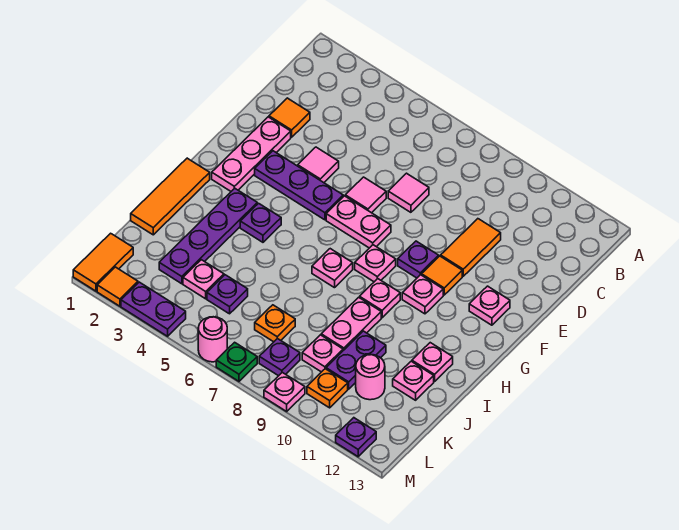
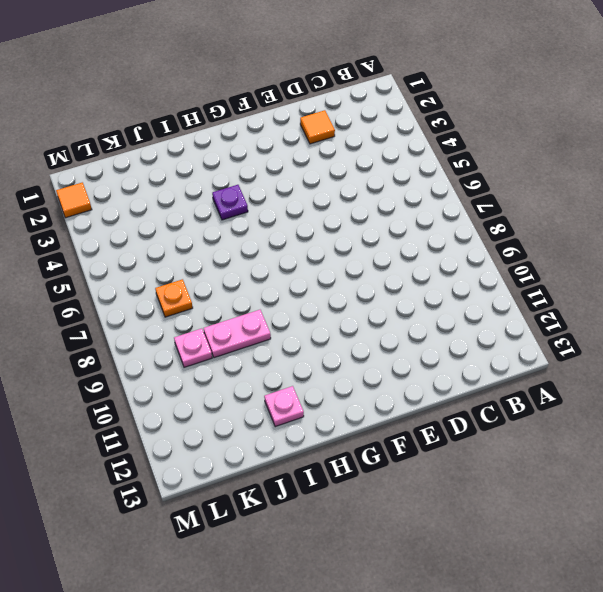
none -> pink 1x1 tile [388,173,429,212]
none -> orange 1x2 tile [441,219,501,276]
none -> pink 1x3 plate [212,117,291,191]
none -> pink 1x1 tile [298,147,339,183]

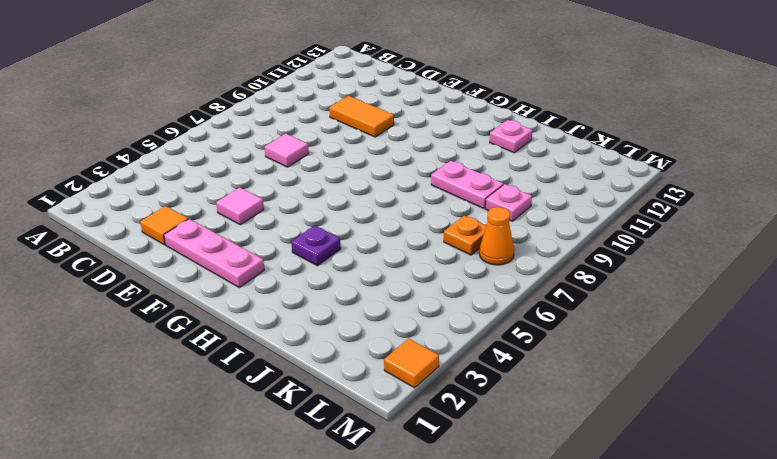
orange 1x1 cone [479,207,514,265] -> none
none -> pink 1x1 tile [345,177,386,213]
none -> purple 1x3 plate [255,151,343,220]
none -> pink 1x2 plate [326,196,391,248]
none -> purple 1x1 plate [398,241,439,278]

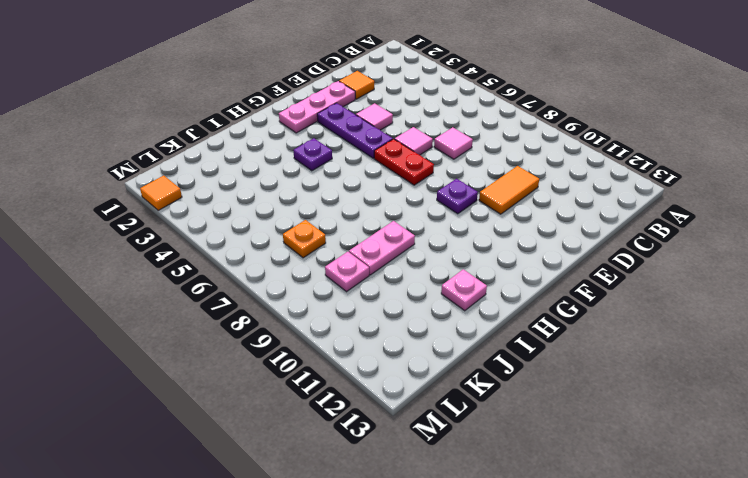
red 1x2 plate [374,139,434,185] -> pink 1x2 plate [326,196,391,248]
none -> orange 1x1 tile [422,256,462,295]
none -> pink 1x1 plate [469,286,510,325]
none -> pink 1x1 plate [355,245,396,282]
none -> pink 1x1 plate [402,275,443,314]

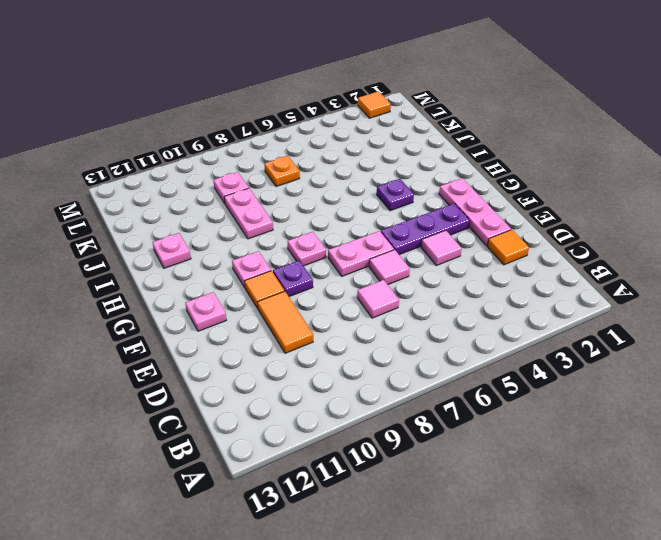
none -> orange 1x3 tile [131,158,210,235]
none -> purple 1x4 plate [159,188,257,284]
none -> pink 1x1 plate [312,249,353,288]
none -> pink 1x1 plate [360,279,400,318]

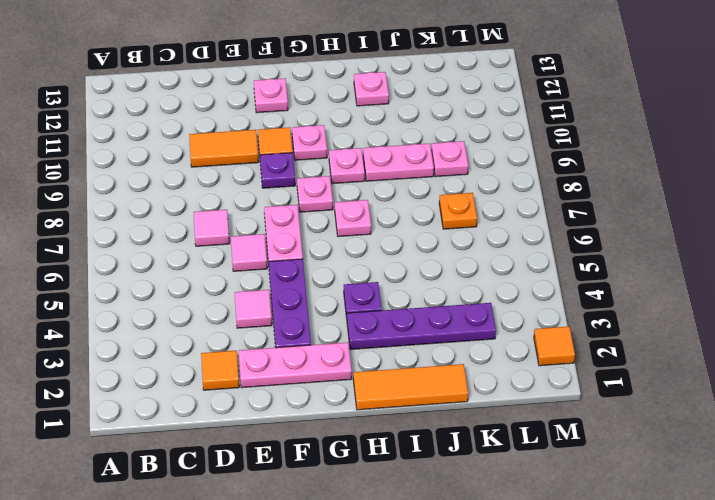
none -> purple 1x2 plate [326,331,386,389]
none -> pink 1x1 plate [393,361,434,400]
none -> pink 1x1 plate [183,260,224,299]
none -> purple 1x1 plate [207,275,248,314]

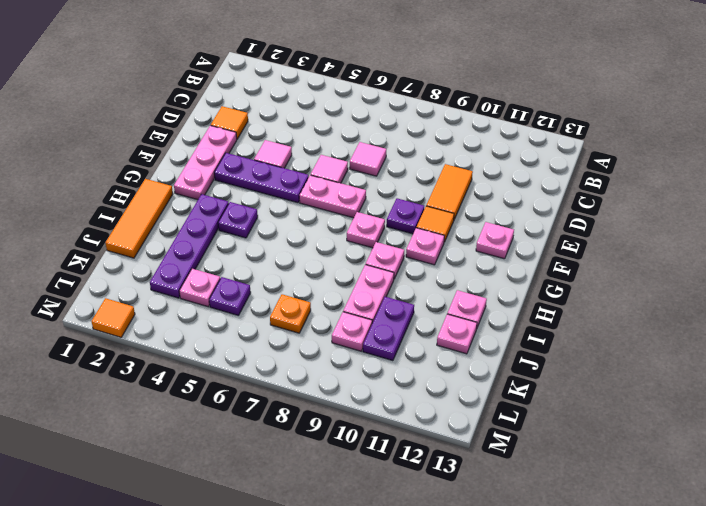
none -> pink 1x1 plate [312,249,353,288]
none -> pink 1x1 round brick [356,354,385,400]
none -> orange 1x2 tile [73,233,133,291]
none -> purple 1x1 plate [259,338,300,376]

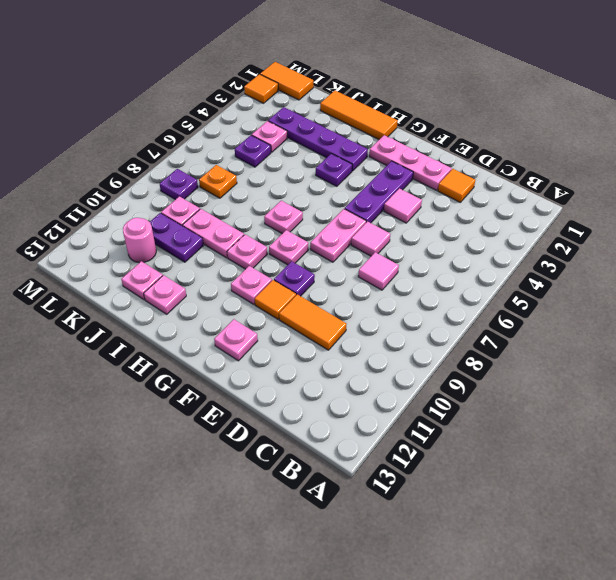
none -> orange 1x1 plate [307,369,348,408]
none -> purple 1x2 plate [121,282,186,336]
none -> pink 1x1 round brick [198,317,227,362]
none -> green 1x1 plate [216,342,257,381]

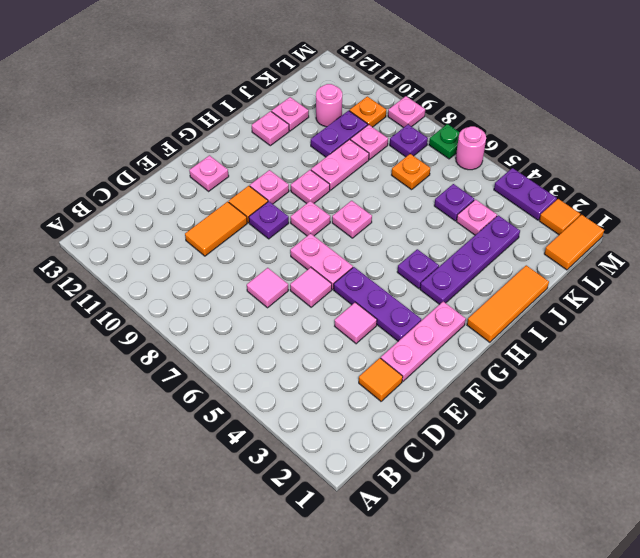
none -> purple 1x1 plate [336,418,376,457]

